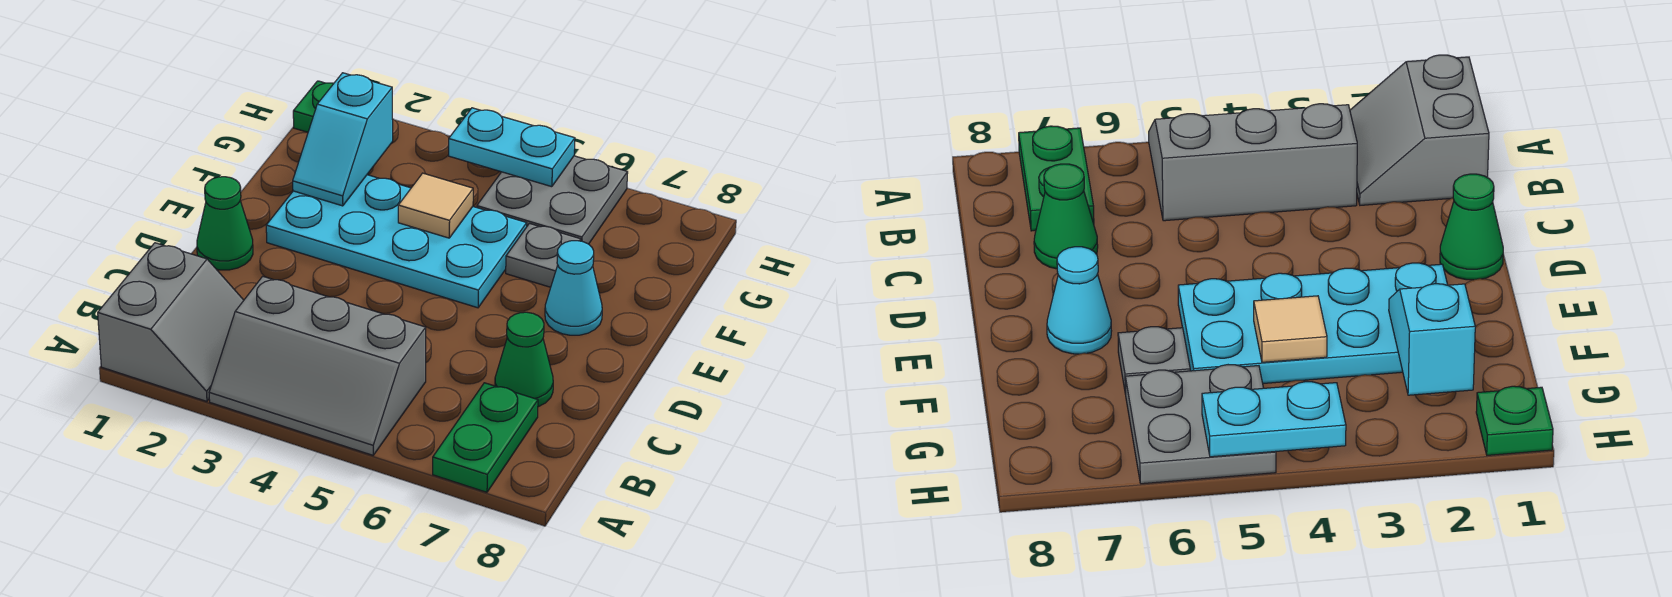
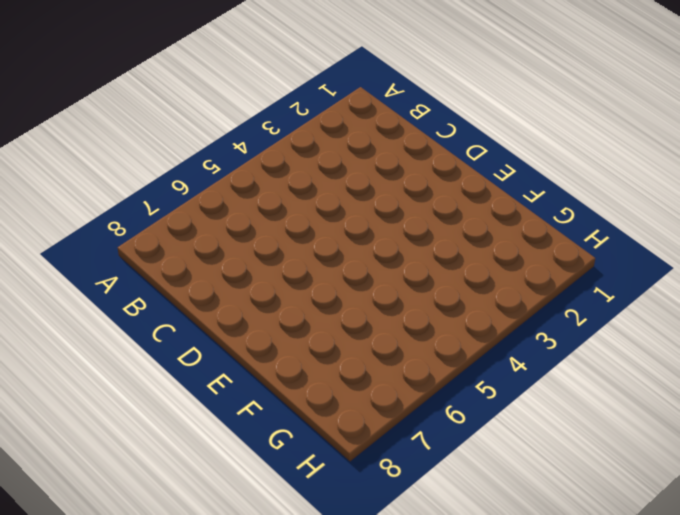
none -> grey 2x2 slope [98,243,244,401]
none -> grey 2x3 slope [209,276,426,455]
none -> green 1x2 plate [433,383,538,492]

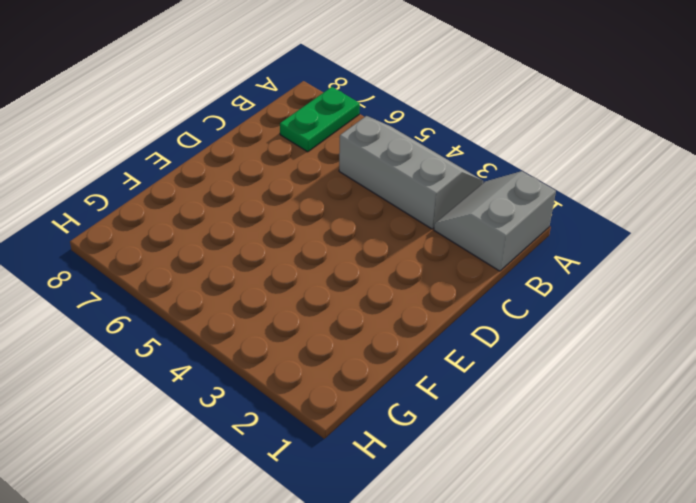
none -> green 1x1 cone [495,312,553,407]
none -> green 1x1 cone [197,177,253,270]
none -> cyan 2x4 plate [266,175,527,308]

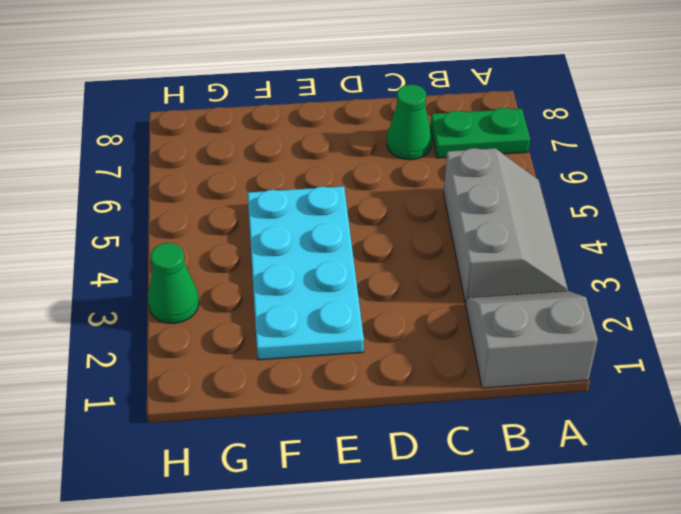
green 1x1 cone [148,243,199,323] -> green 1x1 cone moved to [197,177,253,270]
none -> cyan 1x1 cone [545,241,602,335]
none -> grey 1x1 plate [506,223,581,287]
none -> grey 2x2 plate [477,156,628,244]

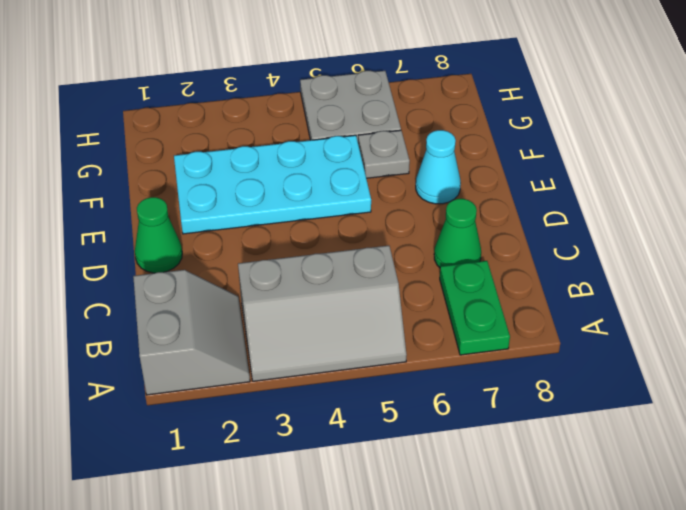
none -> green 1x1 plate [293,81,334,132]
none -> cyan 1x2 slope [293,73,393,206]
none -> tan 1x1 tile [398,173,473,238]

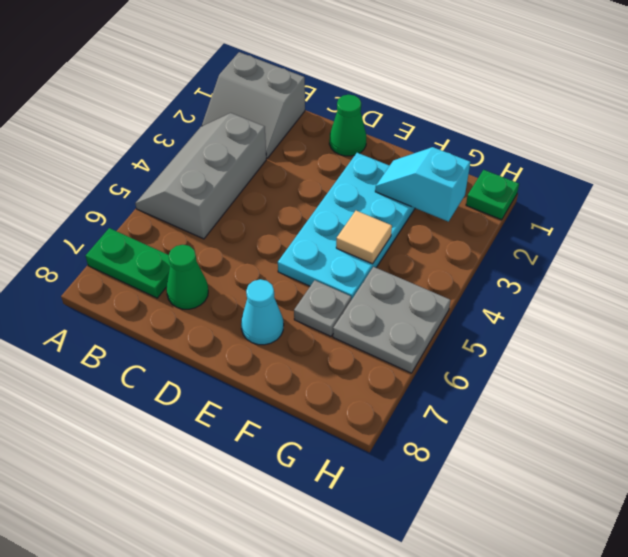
none -> cyan 1x2 plate [449,108,575,187]

